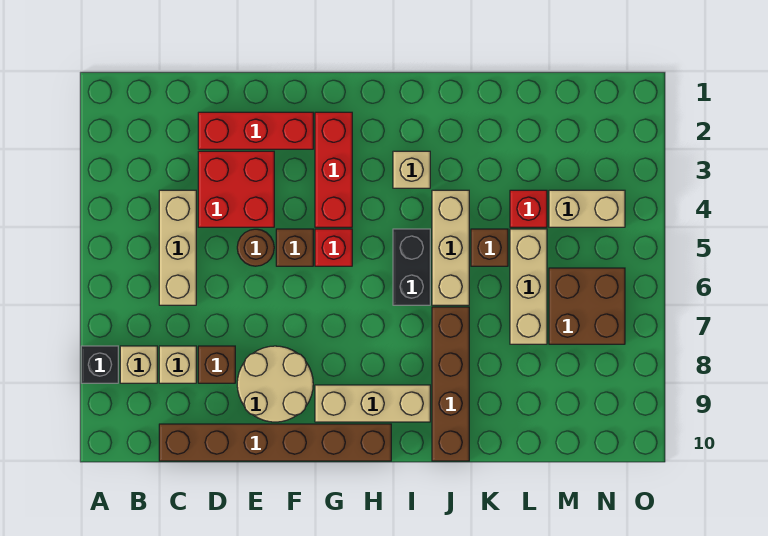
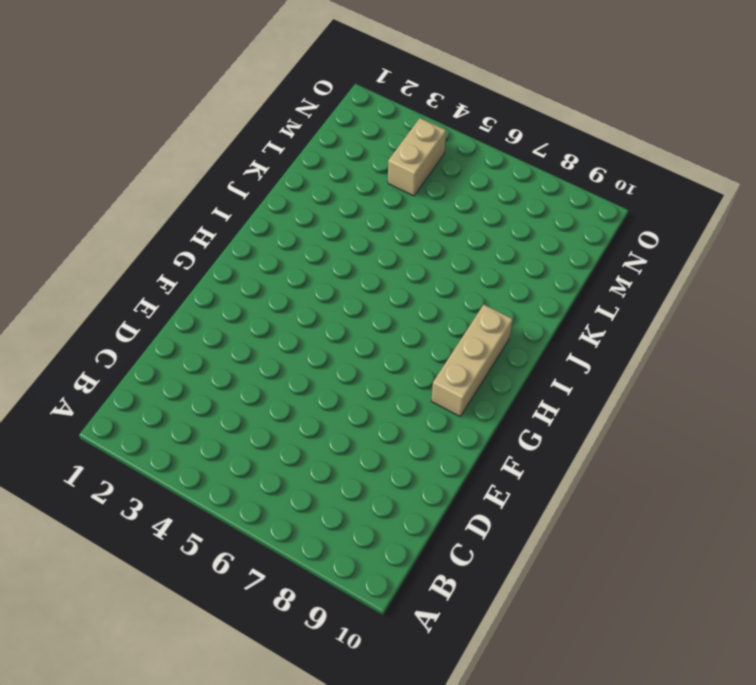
none -> black 1x1 brick [81,346,118,383]
none -> tan 1x1 brick [120,346,157,383]
none -> tan 1x3 brick [159,190,196,305]

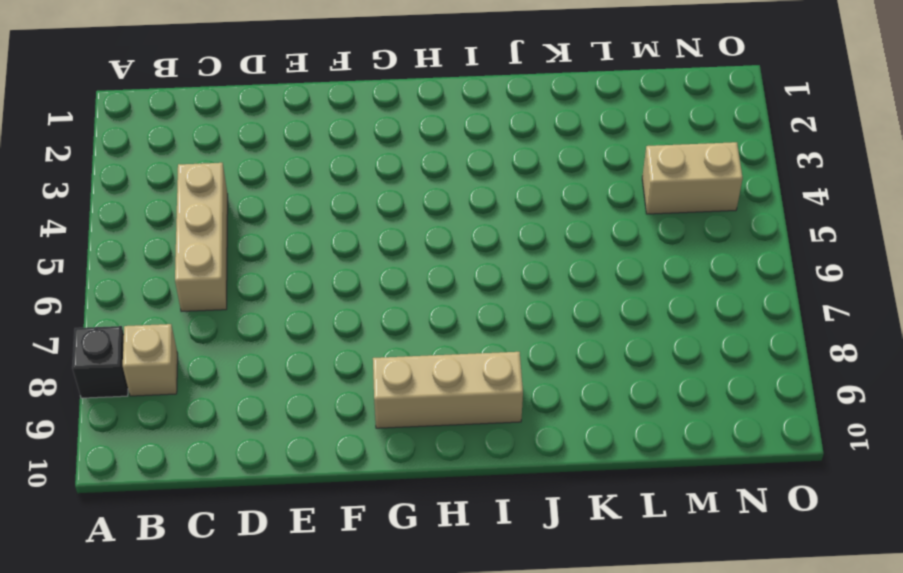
none -> tan 1x1 brick [159,346,196,383]
none -> brown 1x6 brick [159,424,391,461]
none -> red 1x3 brick [198,112,313,149]

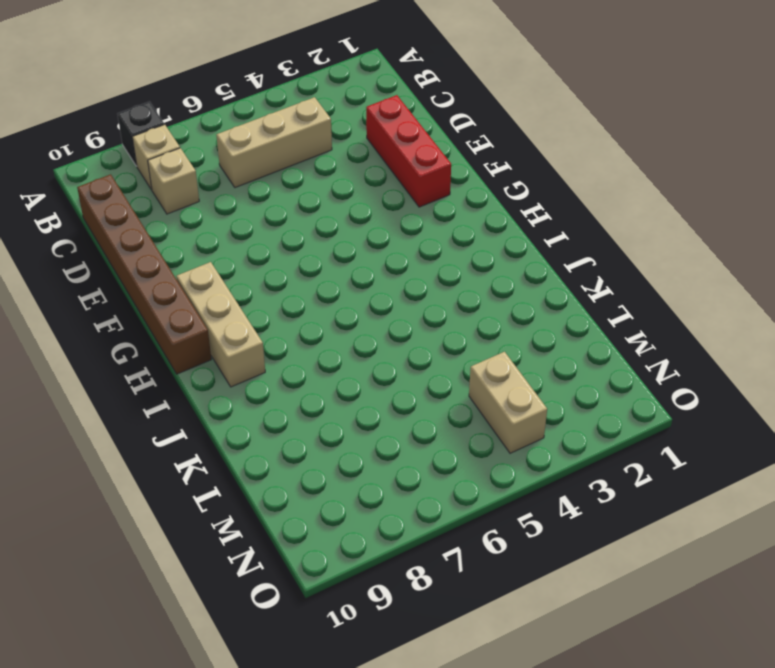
none -> red 2x2 brick [198,151,274,227]
none -> brown 1x1 brick [198,346,235,383]
none -> brown 1x1 round brick [237,229,274,266]

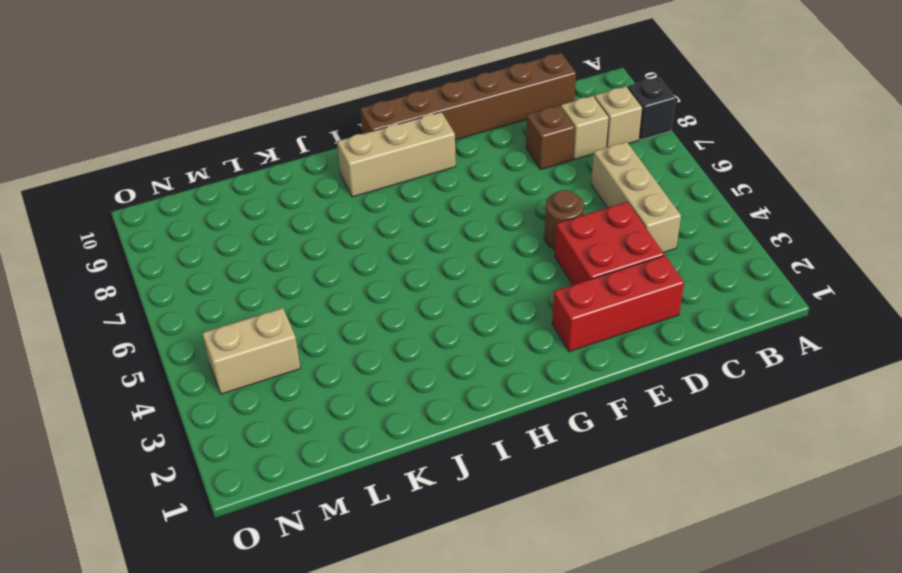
none -> tan 2x2 round brick [237,346,313,422]
none -> brown 1x1 brick [276,229,313,266]
none -> red 1x3 brick [315,112,352,227]

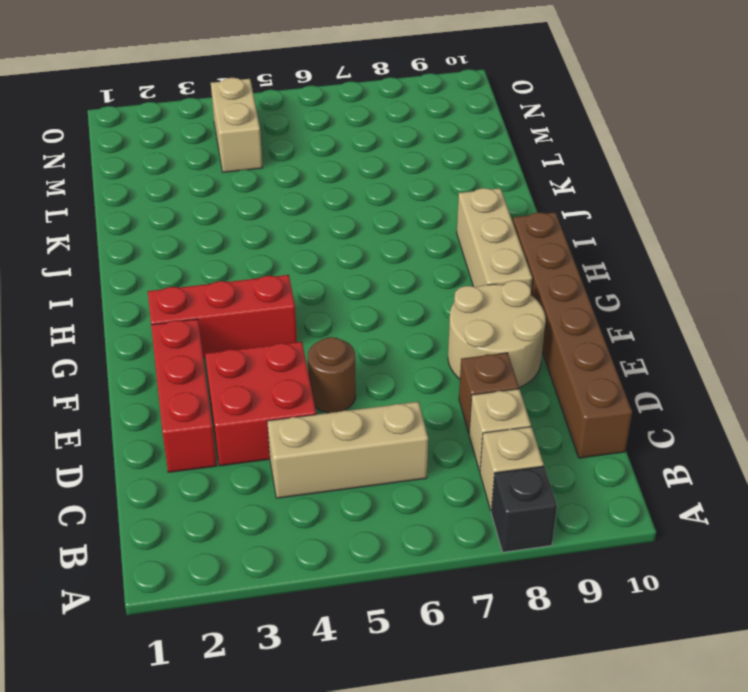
none -> brown 1x1 brick [276,229,313,266]
none -> red 1x1 brick [315,229,352,266]
none -> tan 1x1 brick [393,151,430,188]

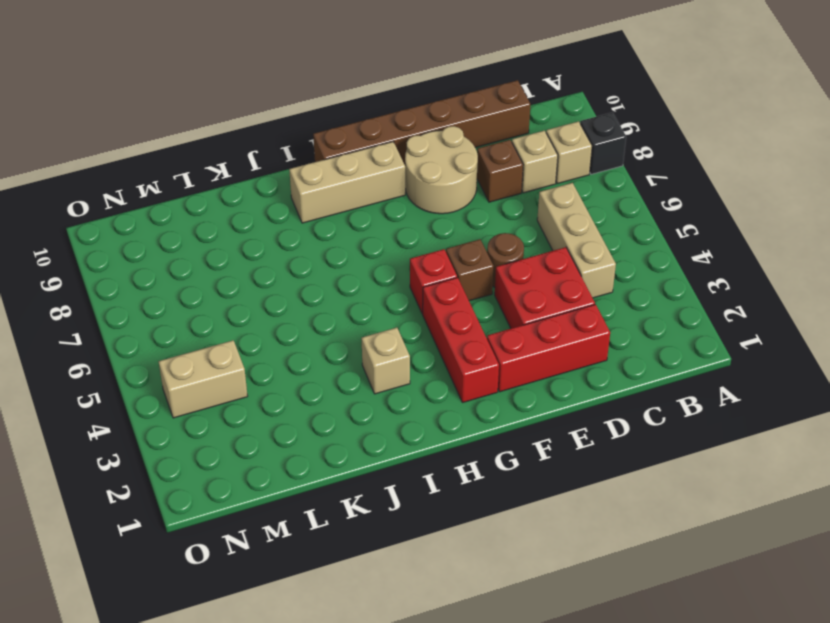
none -> black 1x2 brick [393,229,430,305]
none -> tan 1x3 brick [432,190,469,305]
none -> brown 1x4 brick [432,307,469,461]

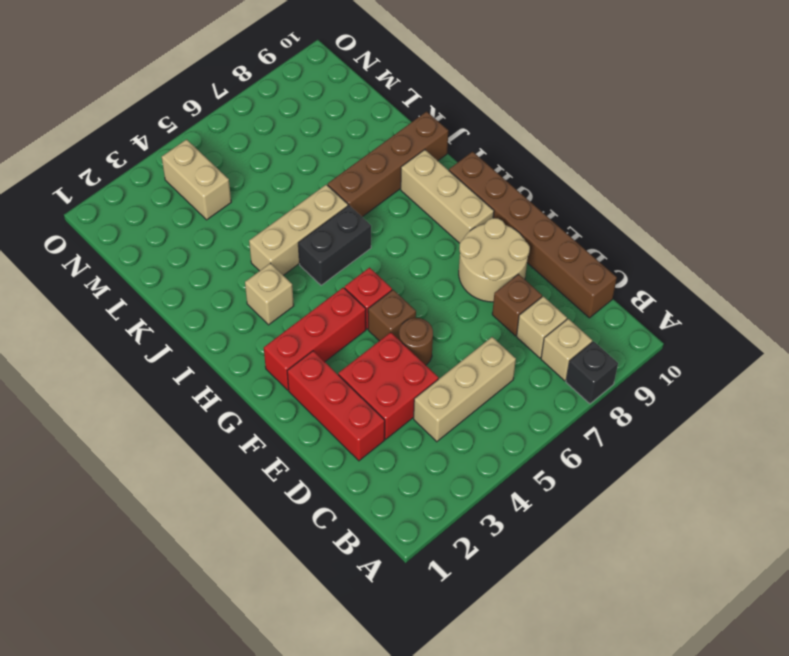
none -> brown 1x1 brick [471,229,508,266]
none -> red 1x1 brick [510,190,547,227]
none -> tan 1x3 brick [510,229,547,344]

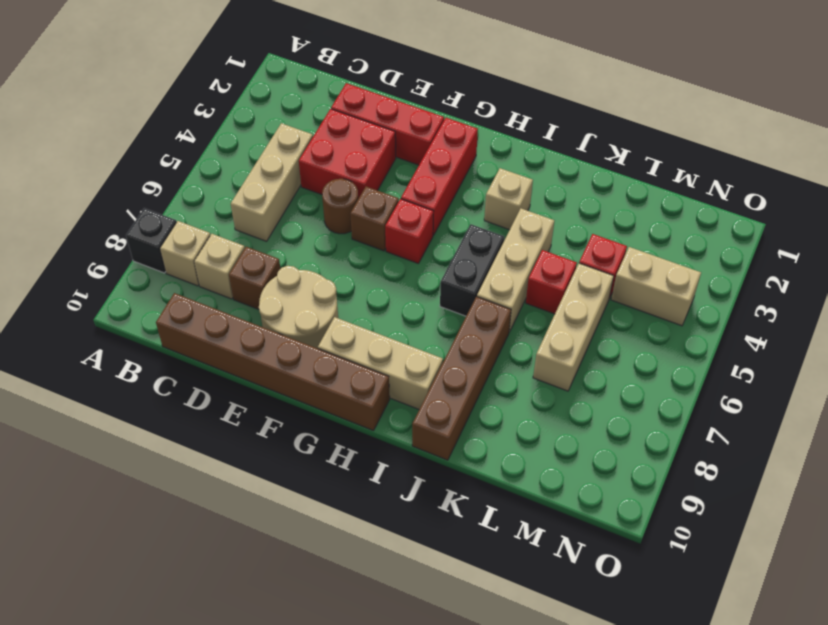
red 1x1 brick [526,250,577,314] -> brown 1x1 brick [471,229,508,266]
none -> brown 2x2 brick [549,268,625,344]

